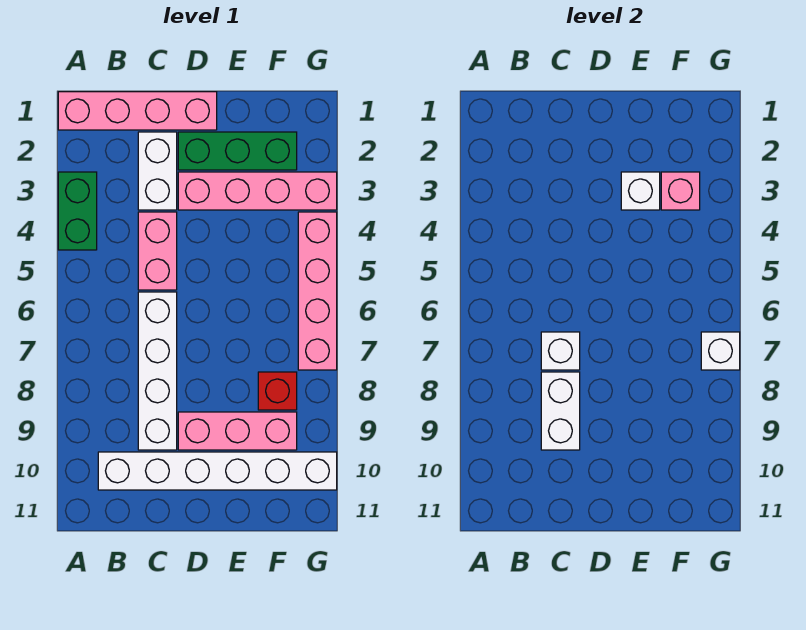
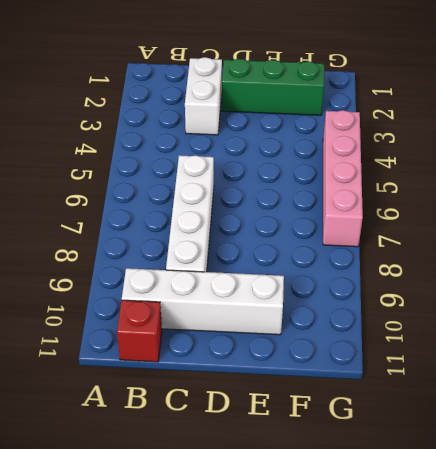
white 1x4 brick [122,268,284,335] -> white 1x6 brick [98,452,337,490]
red 1x1 brick [117,300,162,362] -> red 1x1 brick moved to [258,372,297,410]
none -> pink 1x4 brick [58,92,217,130]
none -> green 1x2 brick [58,172,97,250]
none -> pink 1x2 brick [138,212,177,290]

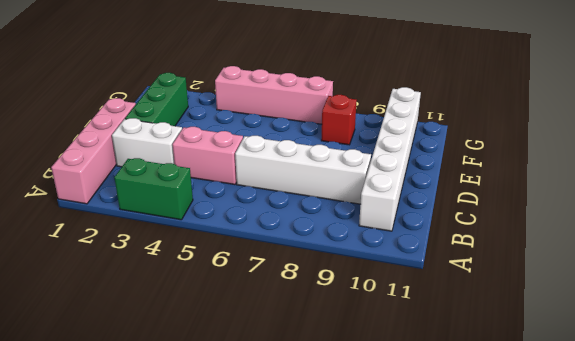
none -> pink 1x4 brick [178,172,337,210]
none -> pink 1x3 brick [178,412,297,450]
none -> white 1x1 brick [541,332,580,370]

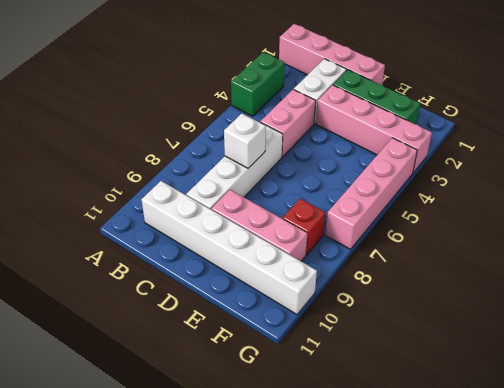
none -> white 1x2 brick [541,372,580,450]
none -> white 1x1 brick [621,172,660,210]
none -> pink 1x1 brick [661,172,700,210]

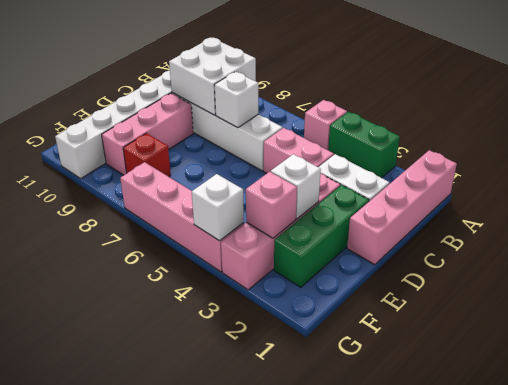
pink 1x1 brick [304,100,347,150] -> none
white 2x2 brick [169,38,256,115] -> white 1x2 brick [541,372,580,450]
white 1x1 brick [192,174,244,241] -> white 1x1 brick moved to [701,332,740,370]

